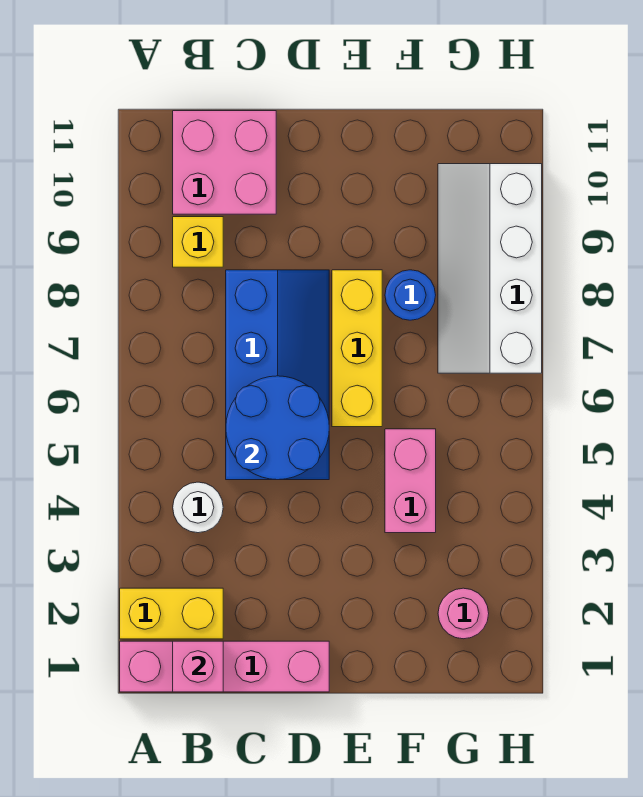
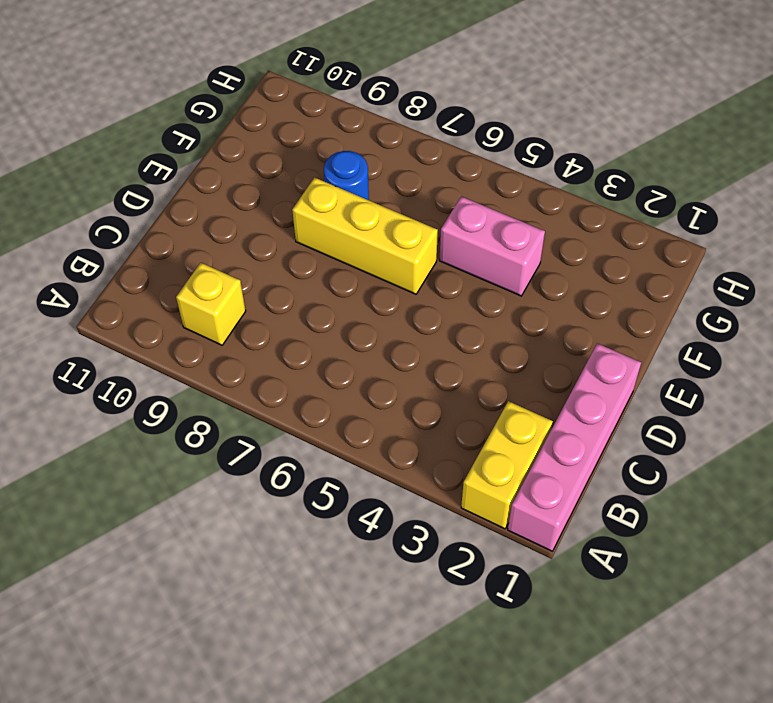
none -> white 1x1 round brick [173,482,223,533]
none -> pink 2x2 brick [173,111,276,214]
none -> blue 2x4 slope [226,270,329,480]

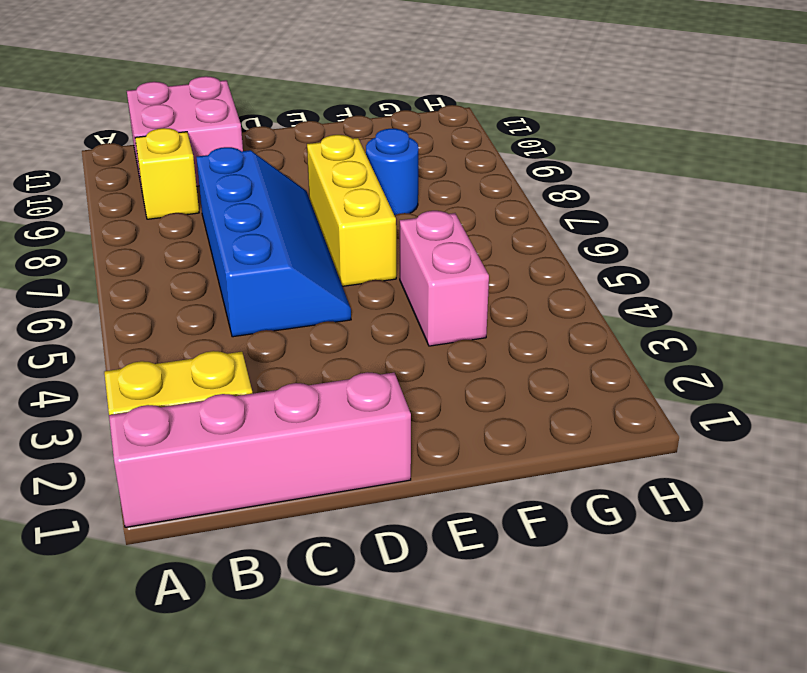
none -> white 1x1 round brick [173,482,223,533]
none -> pink 1x1 round brick [438,588,489,639]
none -> white 2x4 slope [438,164,542,373]

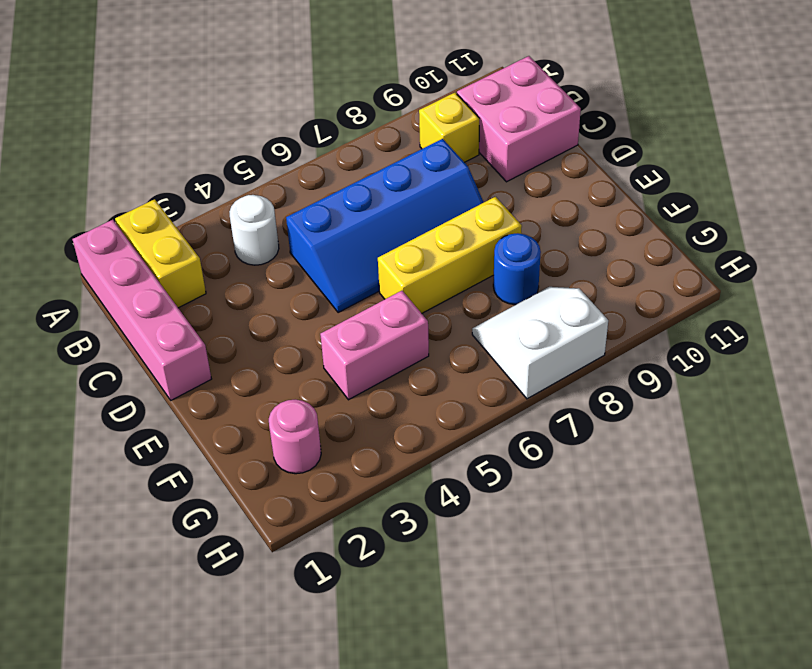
white 2x2 slope [472,287,608,399] -> white 2x4 slope [438,164,542,373]
none -> pink 1x1 brick [173,641,223,692]
none -> blue 2x2 round brick [226,376,329,480]

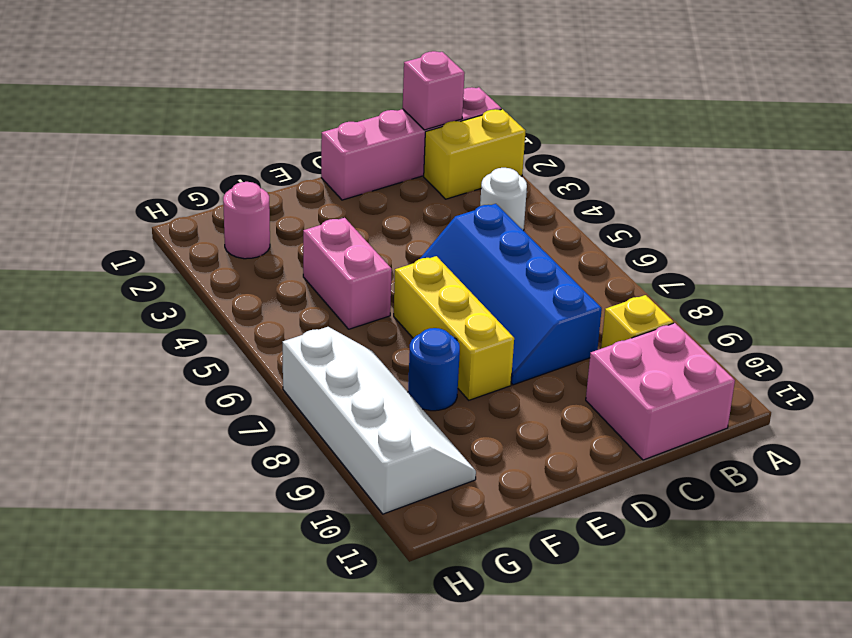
none -> blue 2x2 round brick [226,376,329,480]

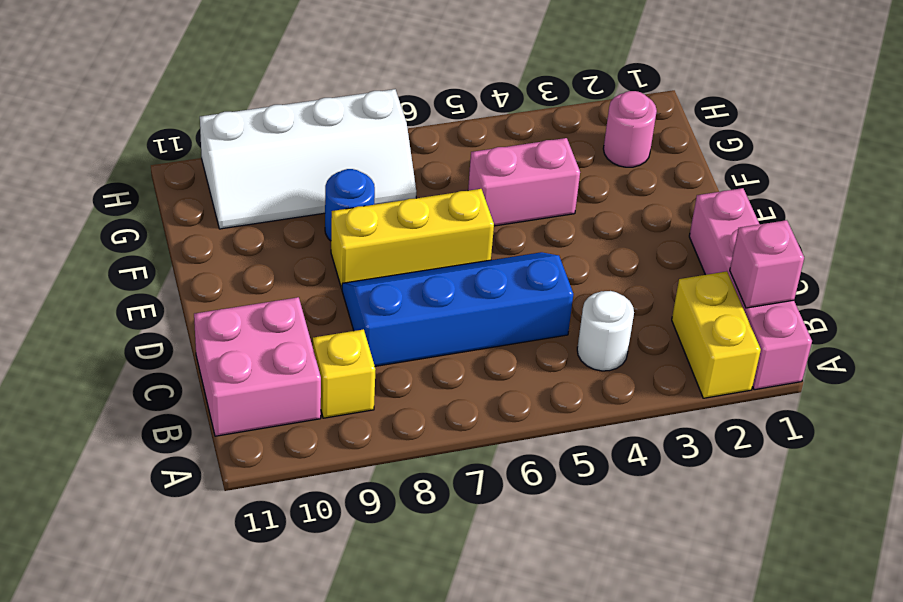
none -> blue 2x2 round brick [226,376,329,480]

